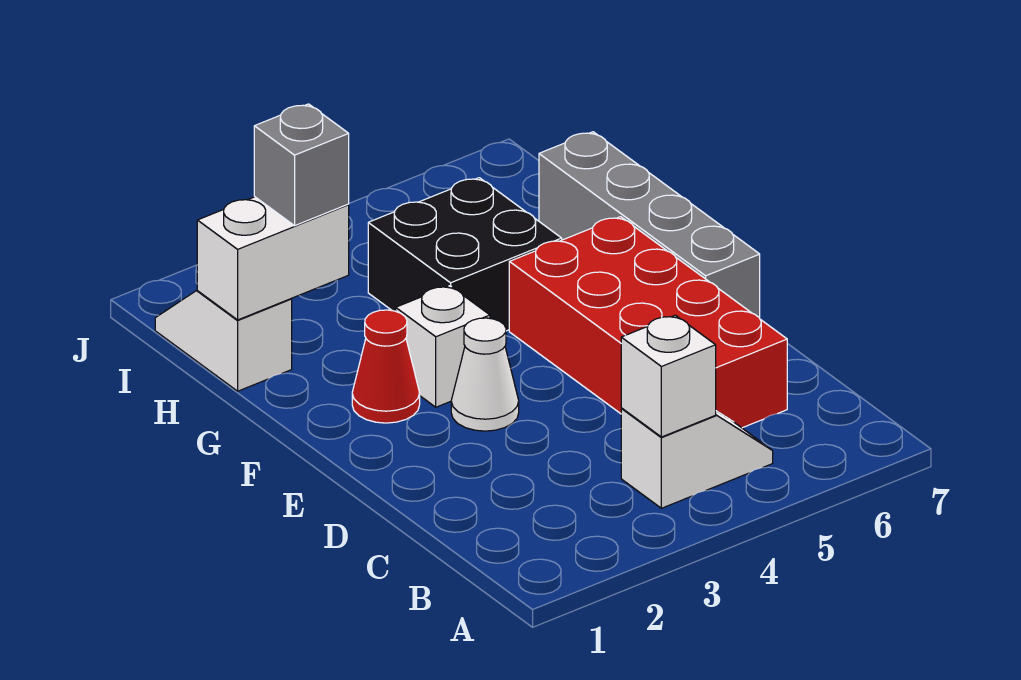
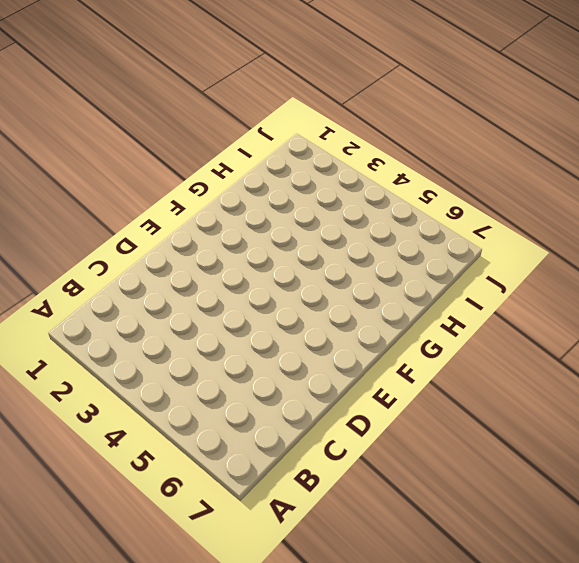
none -> white 1x2 slope [621,409,773,508]
none -> red 2x4 brick [509,217,787,428]

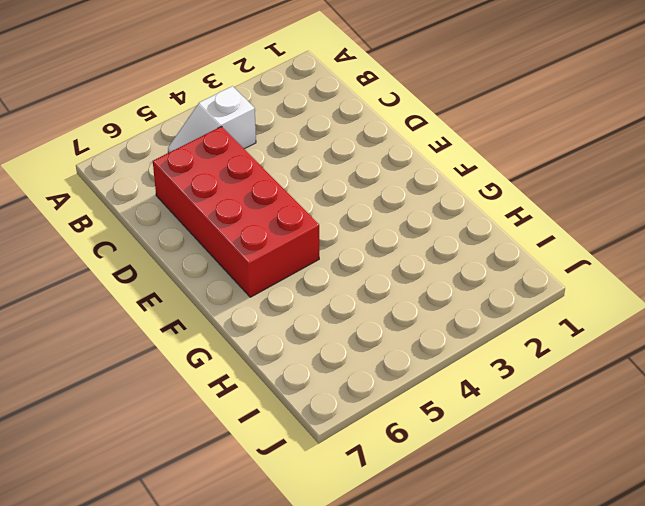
none -> white 1x1 cone [451,318,519,431]
none -> grey 1x4 brick [539,132,760,318]

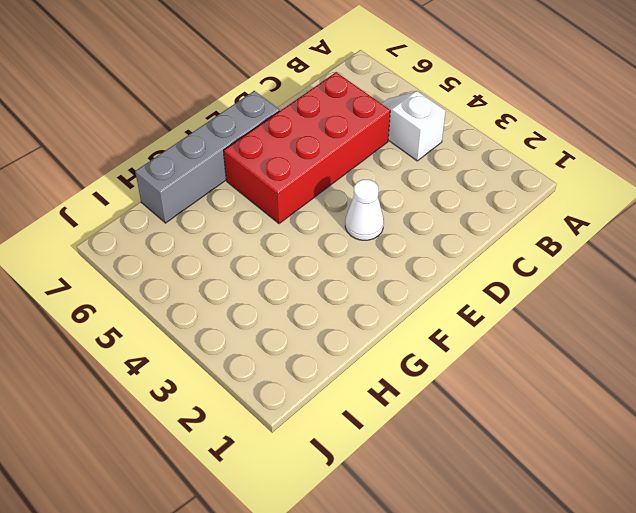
none -> red 1x1 cone [352,310,420,423]
none -> white 1x1 brick [396,286,490,407]

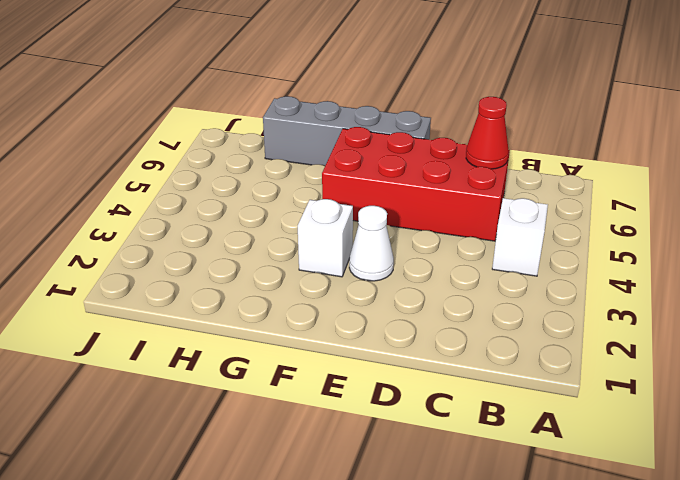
red 1x1 cone [466,97,509,169] -> red 1x1 cone moved to [352,310,420,423]
none -> black 2x2 brick [368,178,562,331]
none -> white 1x2 slope [155,291,292,391]

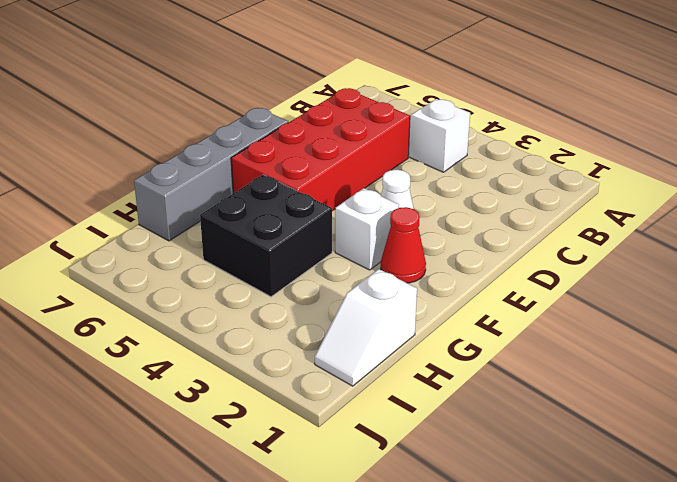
none -> white 1x1 brick [621,315,716,437]
none -> white 1x2 brick [197,197,349,320]

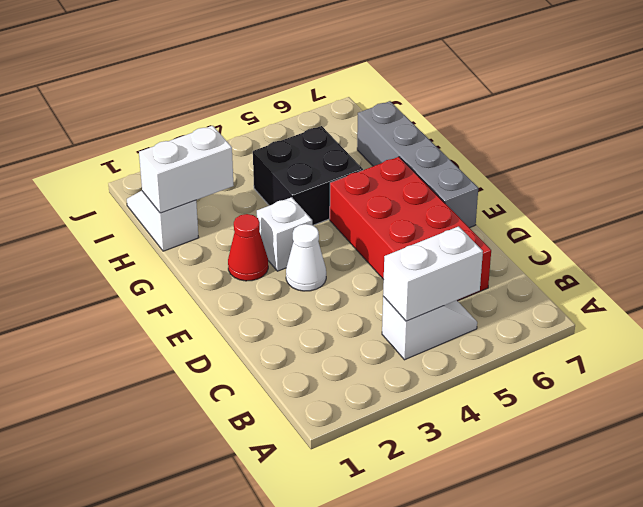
white 1x2 brick [383,226,483,321] -> white 1x1 brick [621,315,716,437]
none -> grey 1x1 brick [254,104,349,226]

